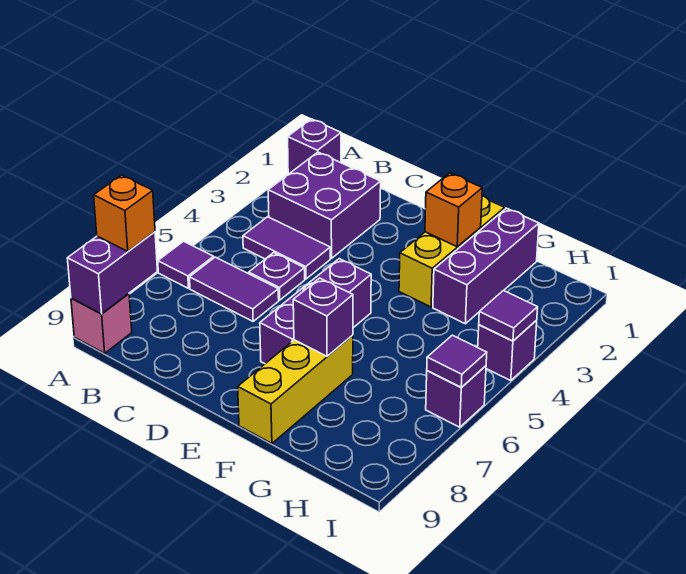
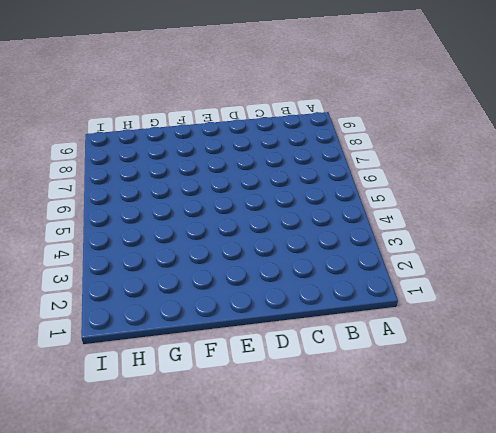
none -> purple 1x1 brick [288,119,341,174]
none -> purple 1x1 tile [158,241,214,288]
none -> pink 1x1 brick [71,294,132,353]

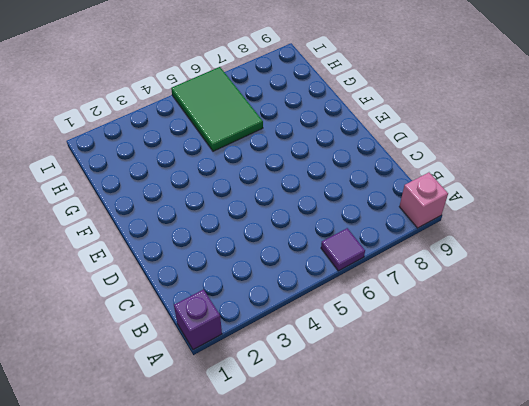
green 2x3 tile [171,67,263,151] -> purple 1x1 brick [426,366,486,427]
none -> purple 2x2 brick [268,152,381,258]
none -> purple 1x2 tile [243,217,330,279]
none -> purple 1x2 tile [190,257,279,321]

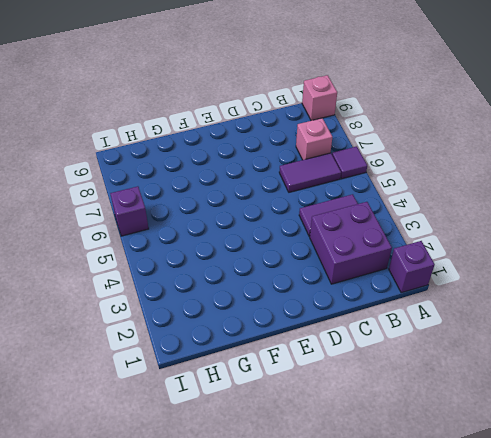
pink 1x1 brick [296,118,332,160] -> none
none -> purple 1x1 plate [249,253,305,300]
none -> purple 1x3 brick [260,259,371,364]
none -> yellow 1x3 brick [399,196,505,307]

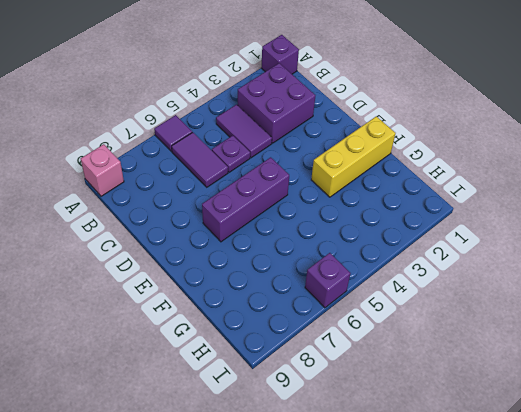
none -> yellow 1x3 brick [238,335,353,443]
none -> purple 1x3 brick [433,208,539,324]
none -> purple 1x1 brick [478,320,537,381]

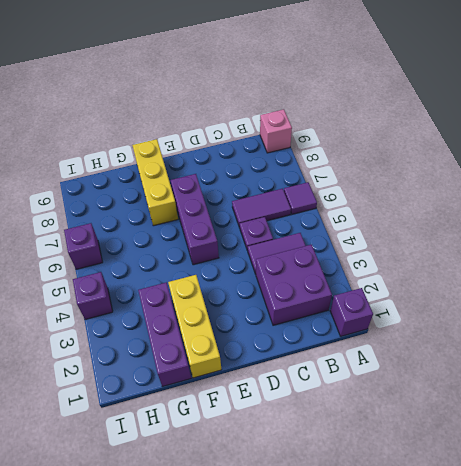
none -> purple 1x2 brick [67,232,158,314]
none -> orange 1x1 brick [425,173,482,247]
none -> purple 1x1 brick [293,278,353,356]

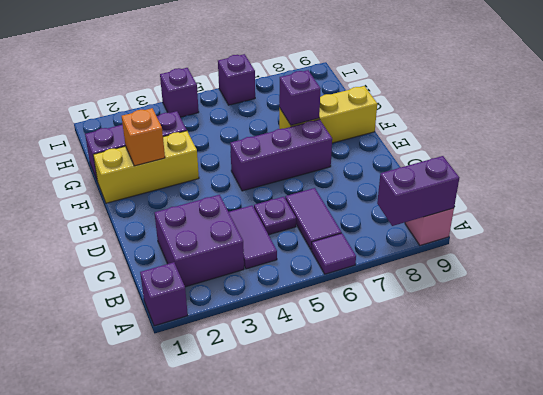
none -> purple 1x1 tile [479,290,538,341]
none -> purple 1x1 tile [427,335,487,387]
none -> orange 1x1 brick [94,175,155,251]

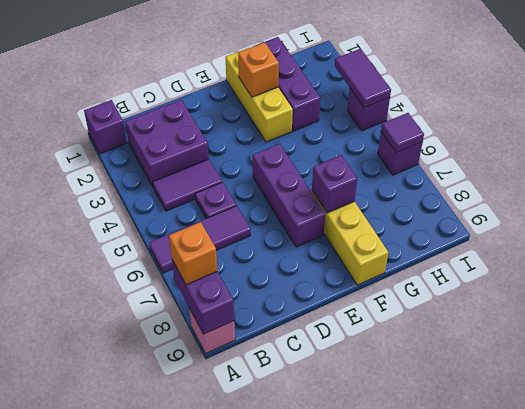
purple 1x2 tile [335,49,391,108] -> purple 1x1 tile [479,290,538,341]

